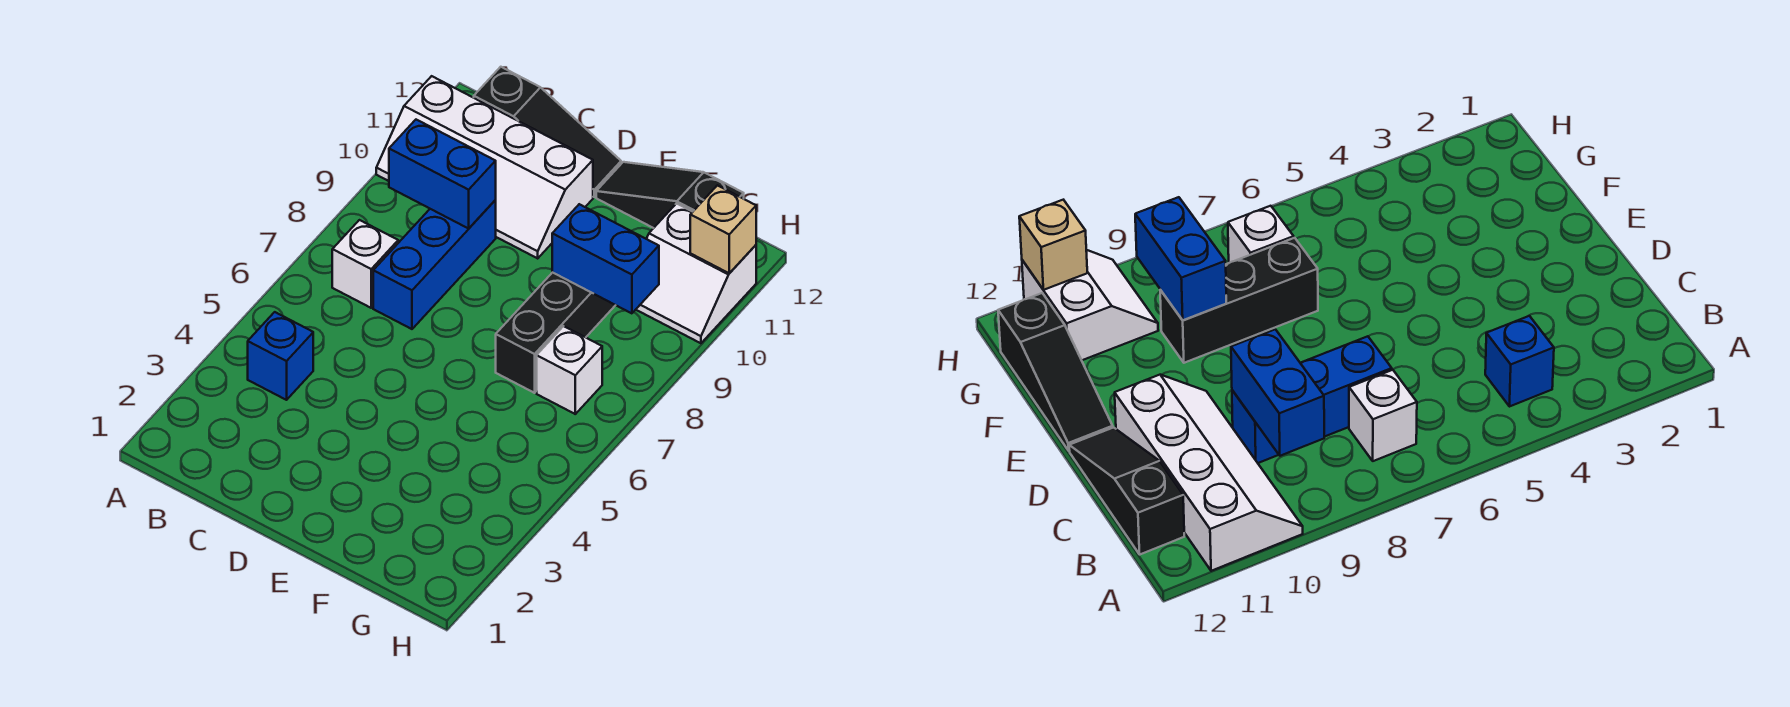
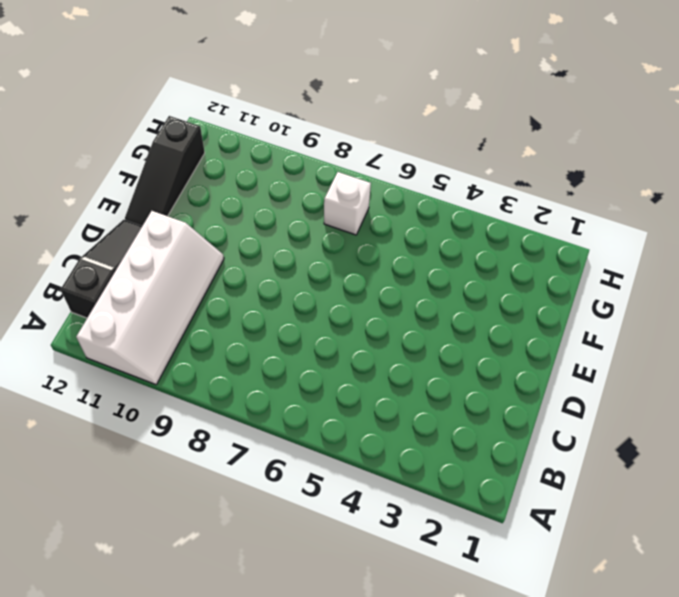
none -> blue 1x1 brick [248,312,313,400]
none -> white 1x1 brick [332,220,398,308]
none -> blue 1x3 brick [373,200,496,329]

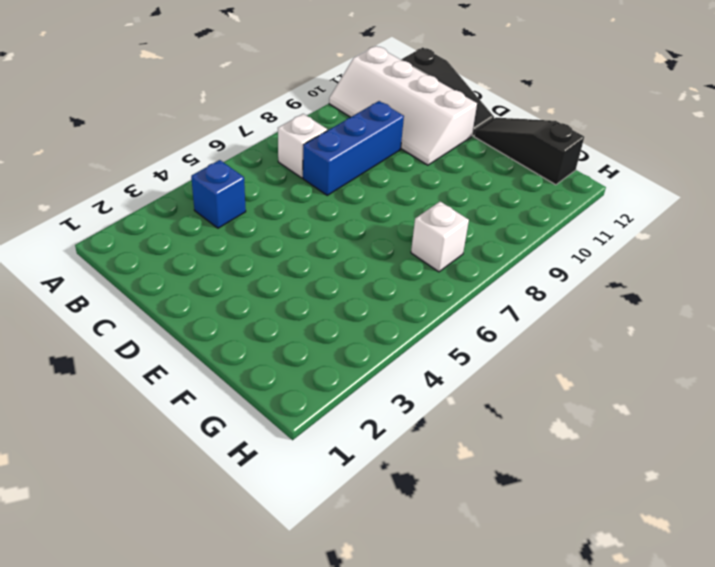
none -> black 1x3 brick [496,272,615,393]
none -> white 2x2 slope [636,204,756,343]
none -> blue 1x2 brick [389,120,496,228]

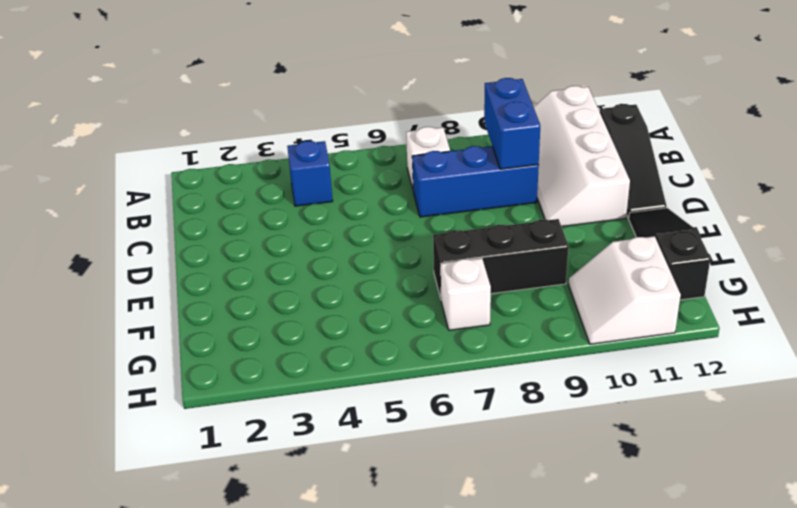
none -> blue 1x2 brick [552,204,659,313]
none -> tan 1x1 brick [690,185,756,273]

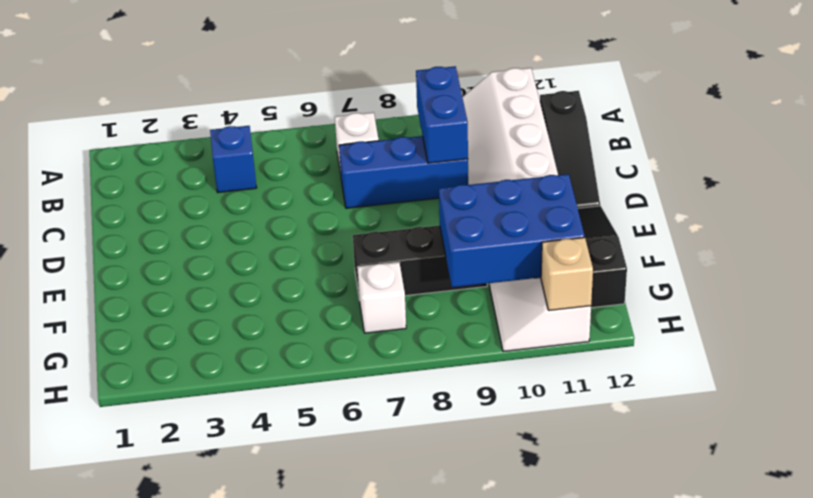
blue 2x3 brick [439,174,585,287] -> blue 1x2 brick [552,204,659,313]

